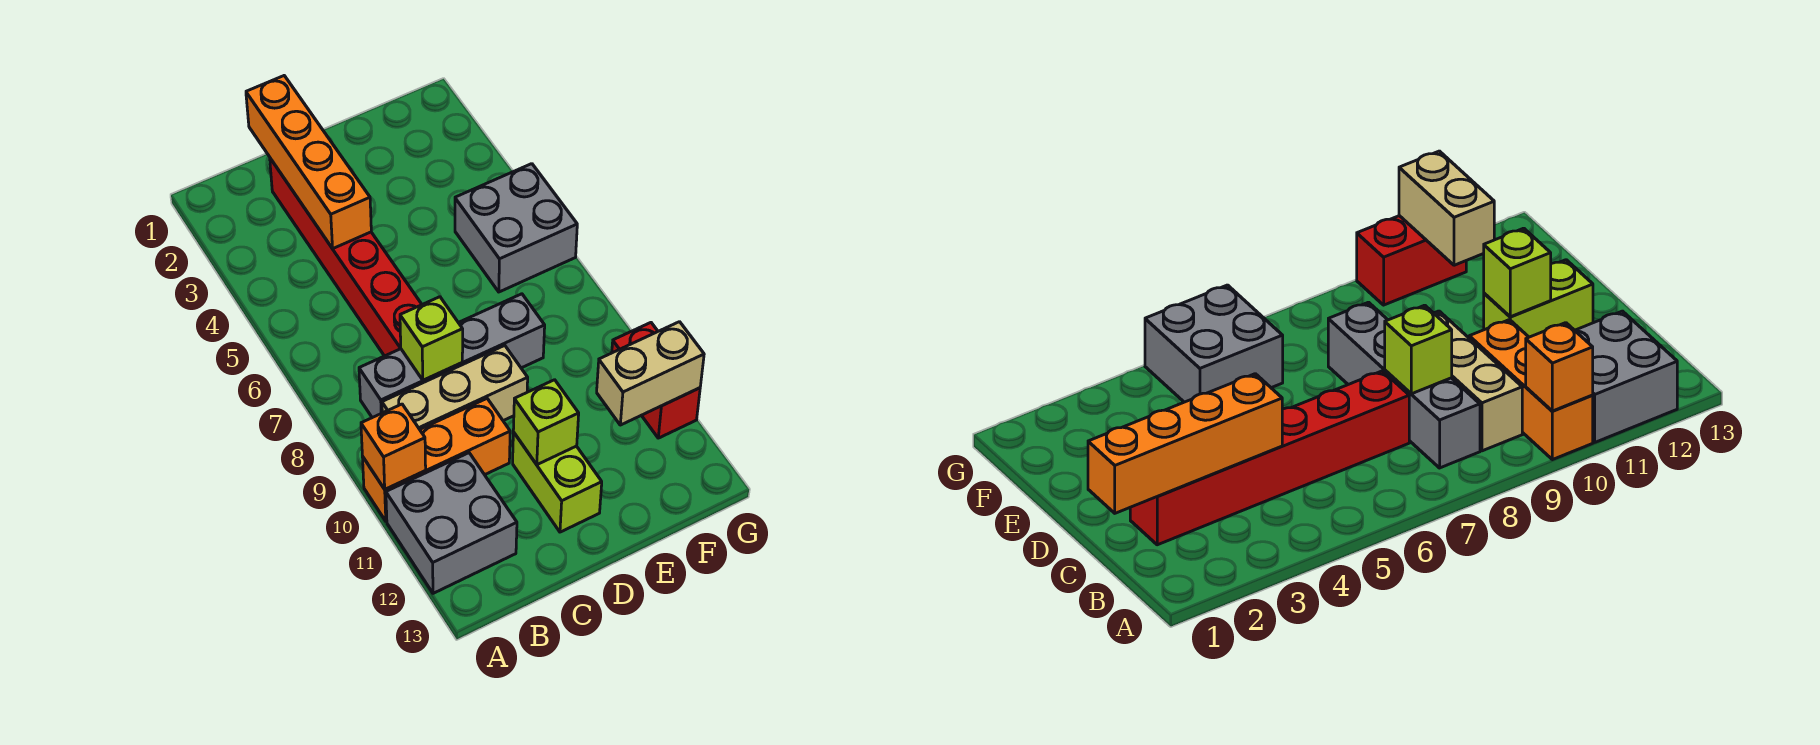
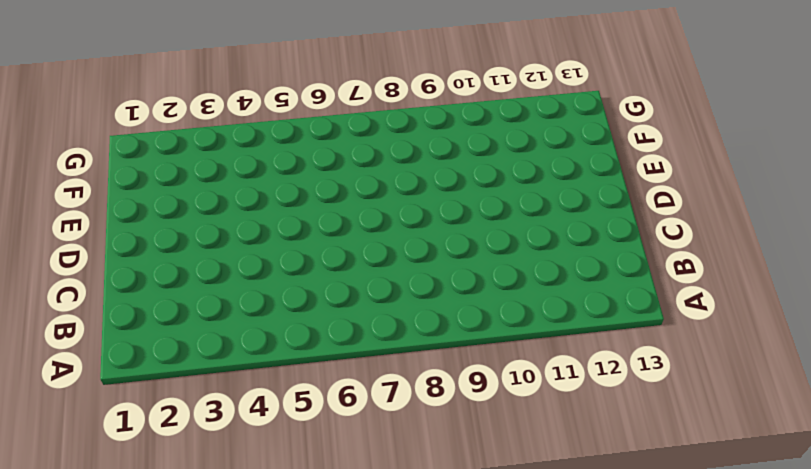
none -> orange 1x3 brick [362,399,510,521]
none -> grey 2x2 brick [386,453,517,593]
none -> grey 1x4 brick [359,294,545,418]

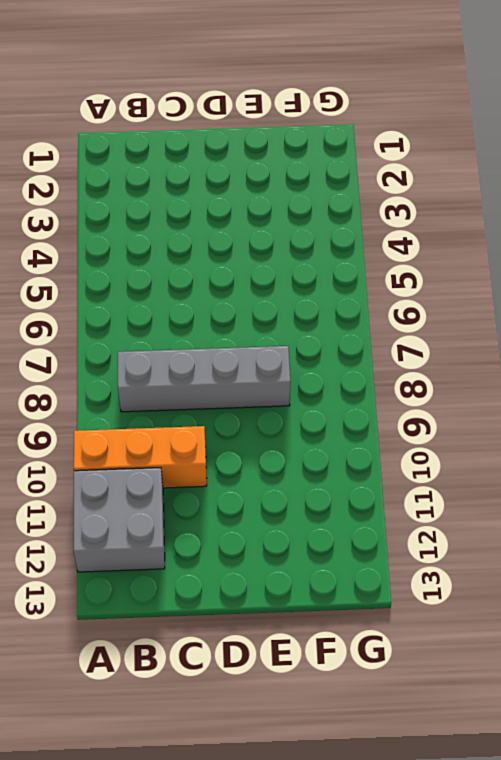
none -> tan 1x3 brick [382,345,528,429]
none -> red 1x6 brick [270,158,422,356]
none -> lime 1x2 brick [513,432,602,532]

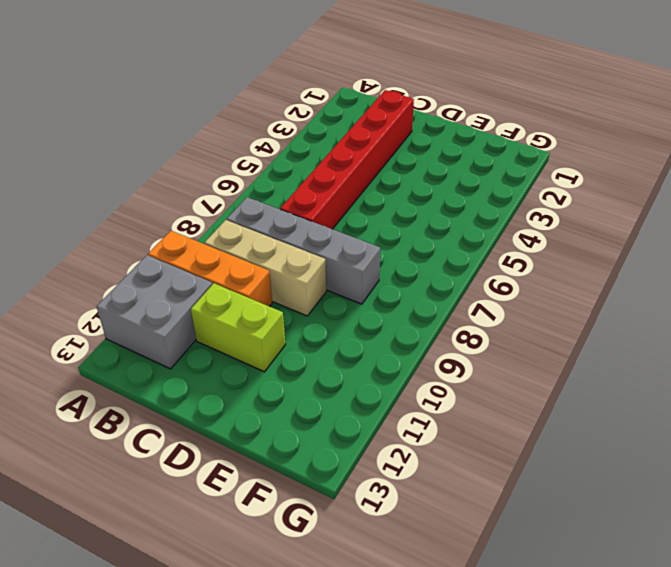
lime 1x2 brick [191,283,285,372] -> lime 1x2 brick turned to [513,432,602,532]
none -> grey 2x2 brick [455,164,577,292]
none -> red 1x2 brick [612,323,700,438]
none -> orange 1x1 brick [361,404,426,489]

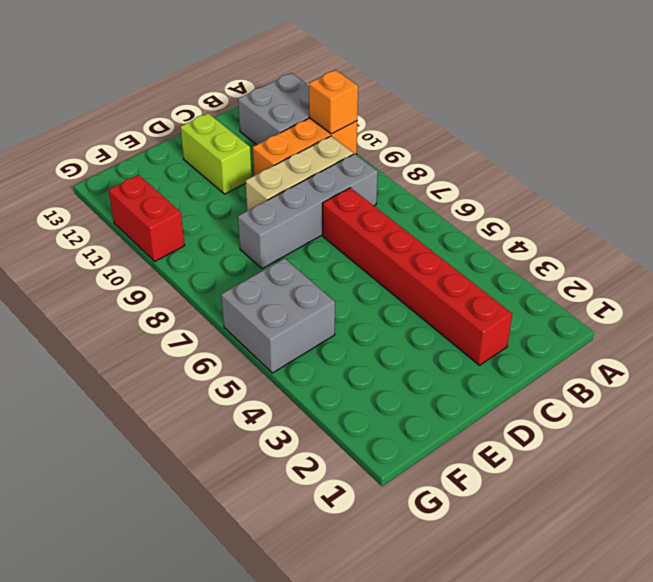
none -> orange 1x4 brick [246,76,371,249]
none -> lime 1x1 brick [400,297,463,380]
none -> lime 1x1 brick [513,380,579,465]

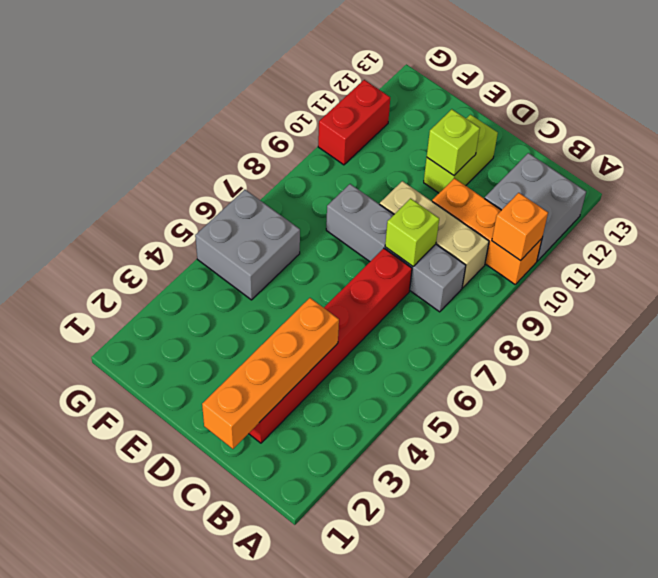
none -> tan 1x2 brick [597,322,704,425]

